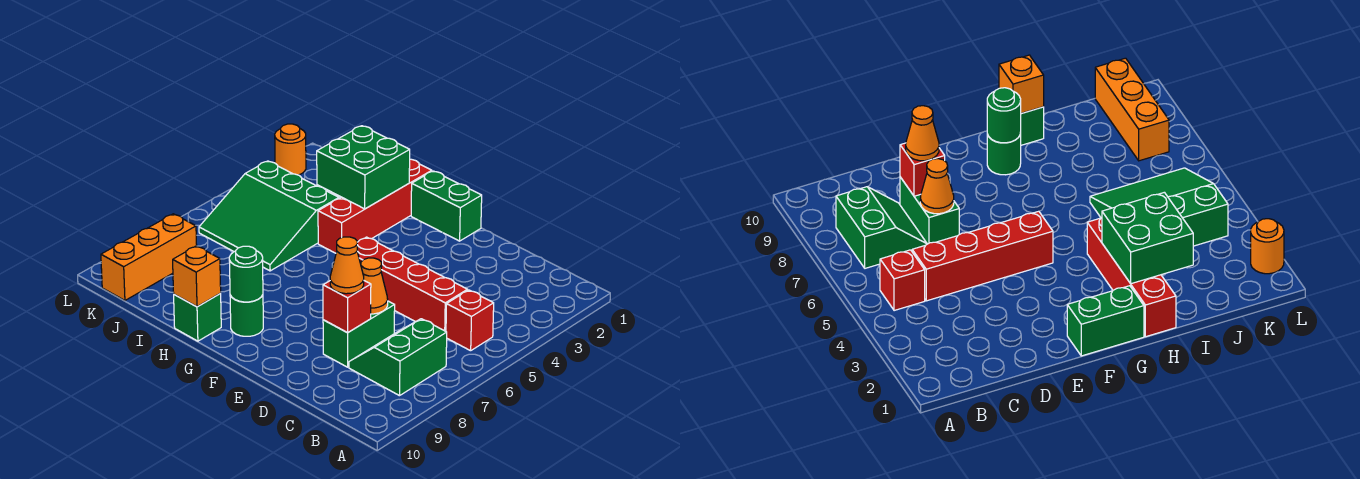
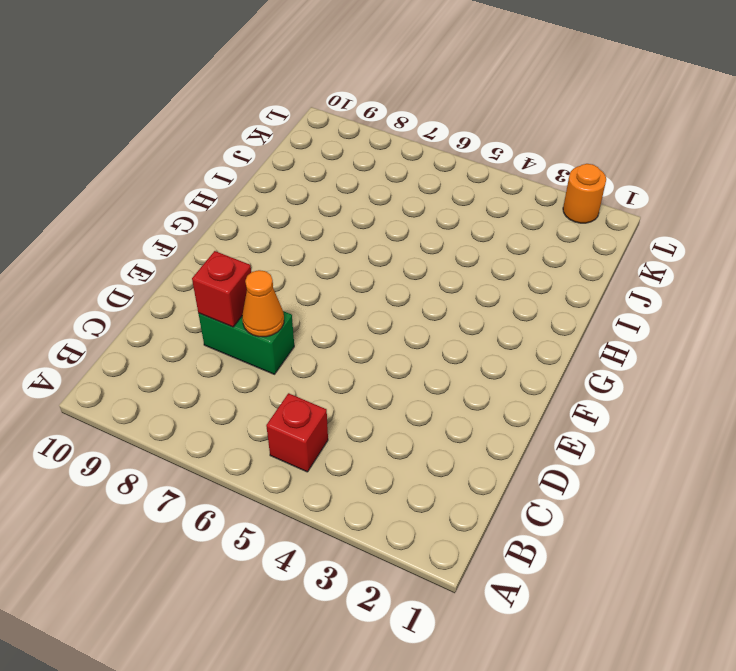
none -> green 2x2 slope [349,319,447,396]
none -> red 1x4 brick [357,237,467,331]
none -> green 1x2 brick [411,171,482,241]

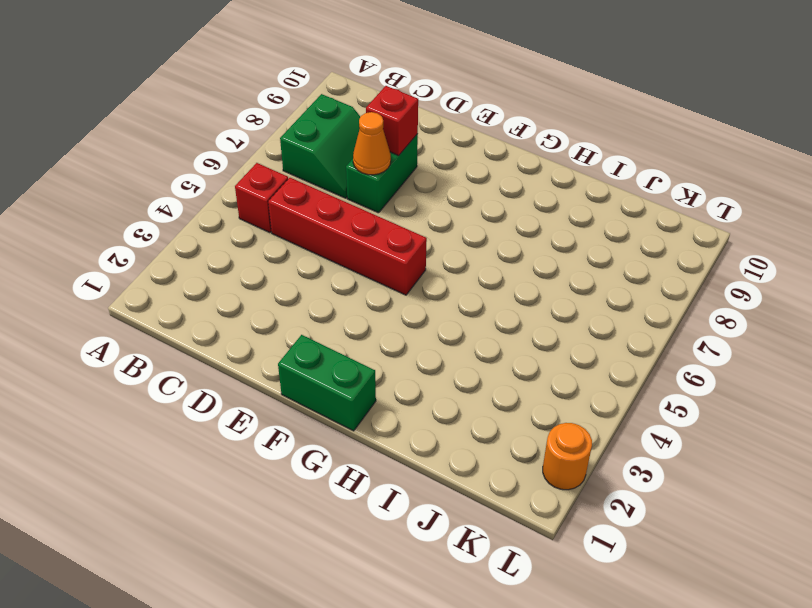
none -> green 1x1 round brick [230,295,263,336]
none -> red 1x4 brick [318,159,432,253]
none -> green 1x1 brick [174,294,221,341]

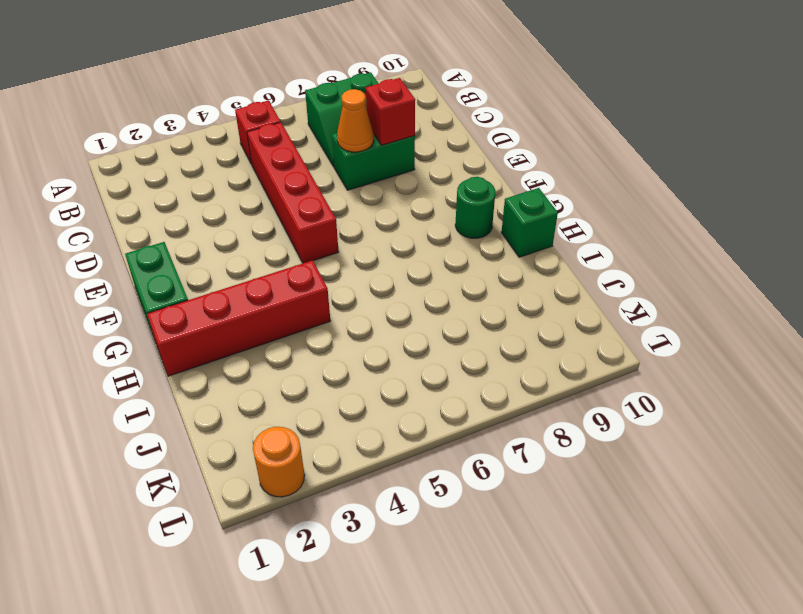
none -> green 3x3 slope [199,161,339,271]
none -> orange 1x3 brick [101,214,197,300]
none -> green 1x1 round brick [229,246,263,302]

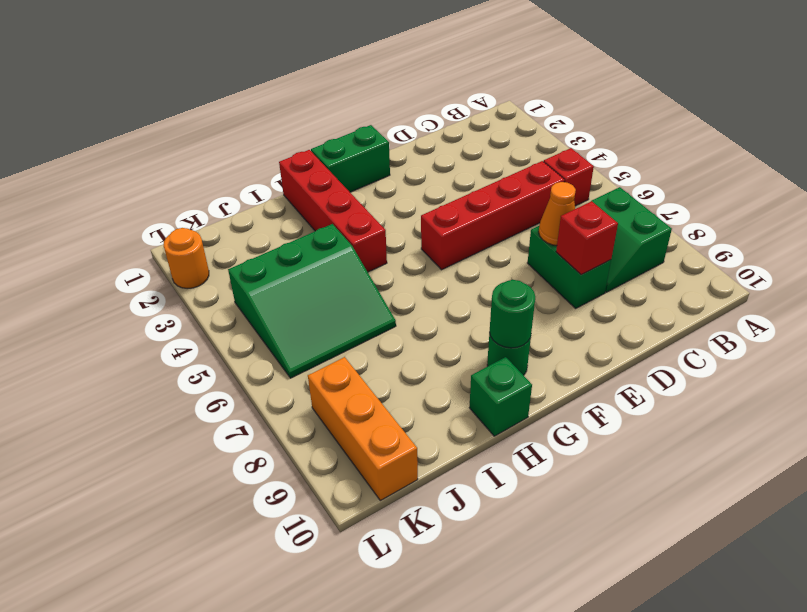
none -> green 2x2 brick [317,126,410,209]
none -> orange 1x1 brick [173,246,221,307]
none -> orange 1x1 cone [330,237,364,294]

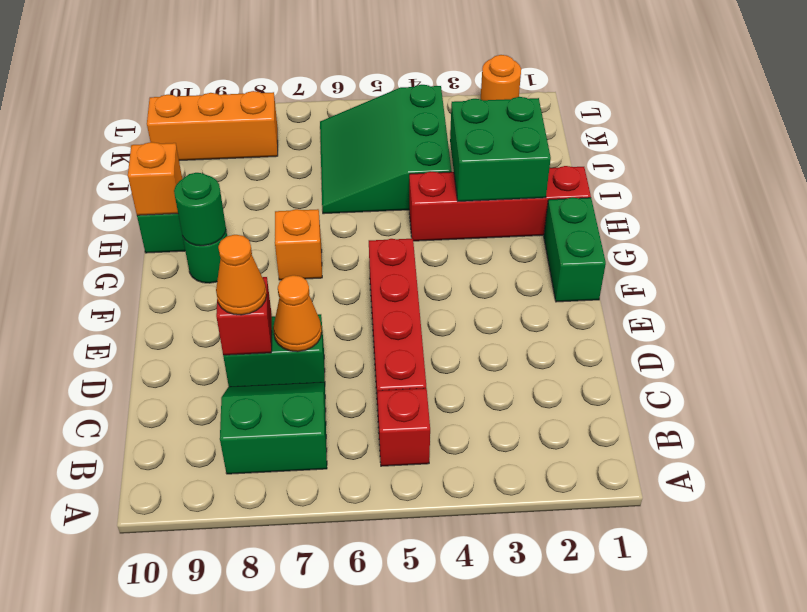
orange 1x1 brick [275,209,322,280] -> none

